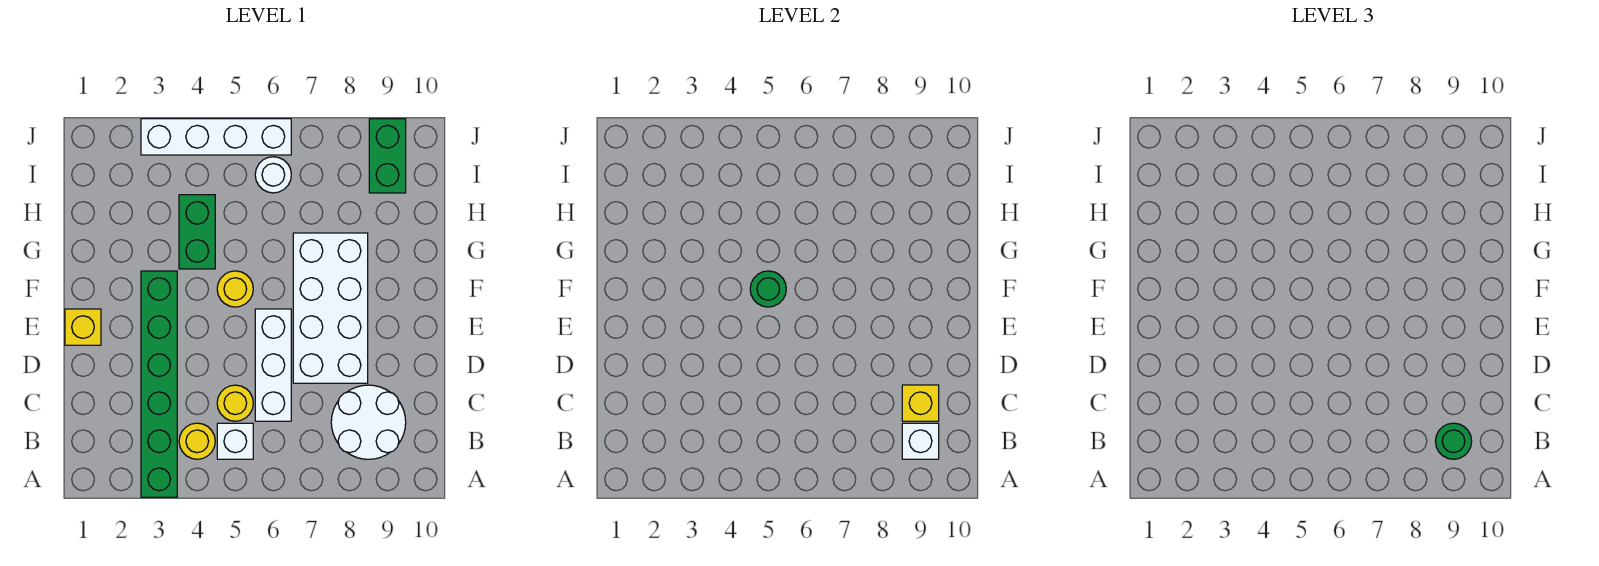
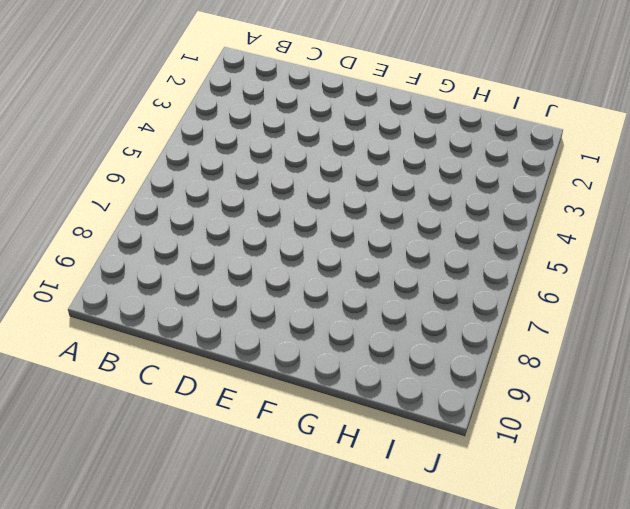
none -> green 1x6 brick [141,271,177,497]
none -> yellow 1x1 round brick [179,423,215,459]
none -> white 1x1 brick [217,423,253,459]

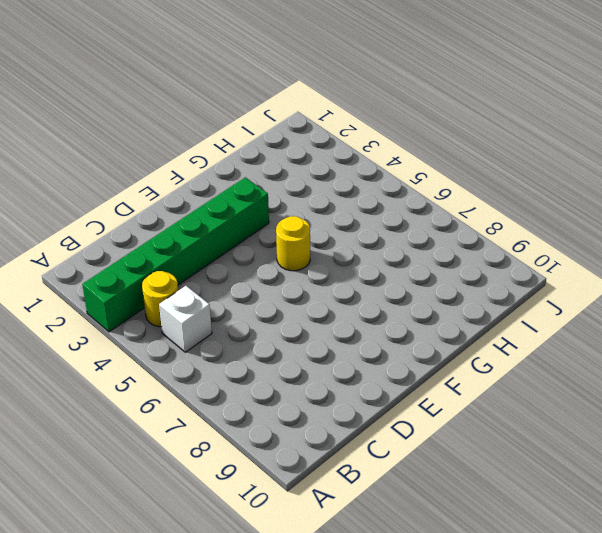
none -> white 2x2 round brick [331,385,406,459]
none -> yellow 1x1 round brick [217,385,253,421]
none -> white 1x3 brick [255,309,291,421]

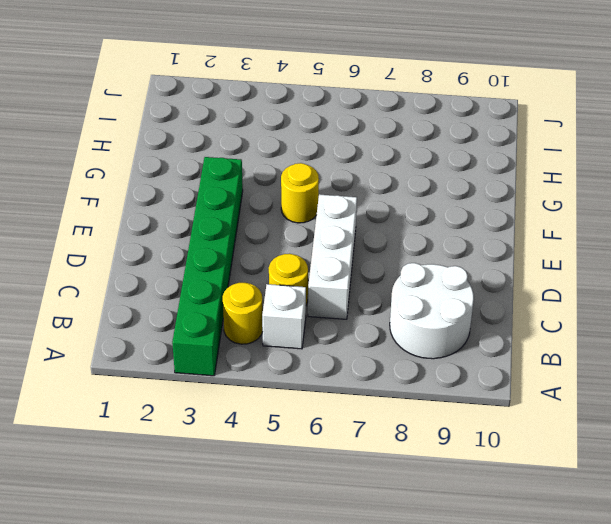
none -> white 2x4 brick [293,233,368,383]
none -> yellow 1x1 brick [65,309,101,345]
none -> green 1x2 brick [179,195,215,269]

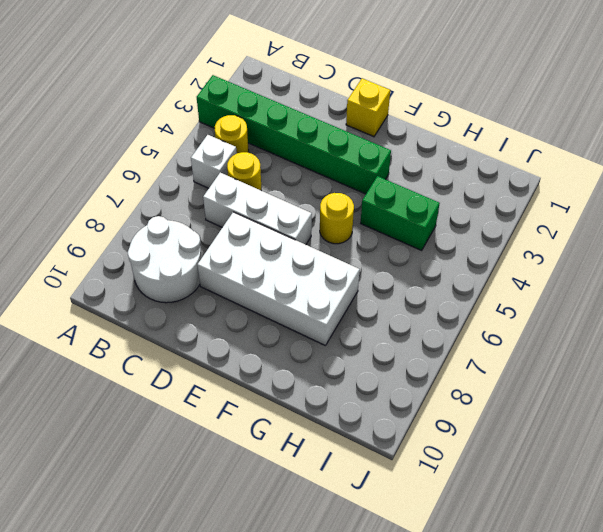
none -> white 1x1 round brick [255,157,291,193]
none -> green 1x2 brick [369,119,406,193]
none -> white 1x4 brick [141,119,291,155]

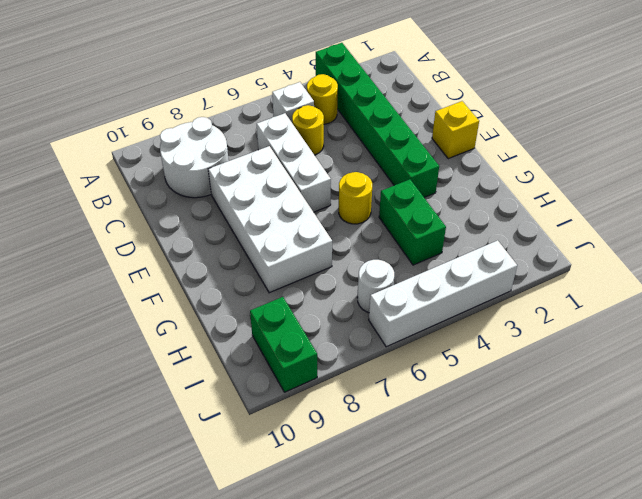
none -> white 1x1 brick [902,423,939,459]
none -> yellow 1x1 brick [902,385,939,421]
none -> green 1x1 round brick [750,271,786,307]

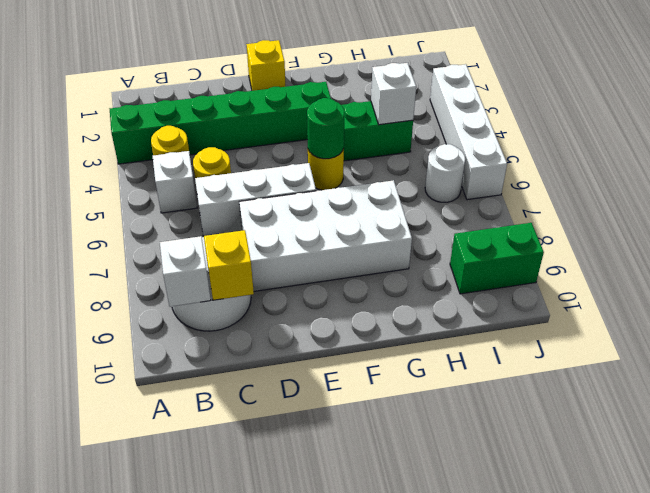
white 1x1 brick [371,63,416,125] -> none
none -> green 1x1 round brick [1435,423,1472,459]

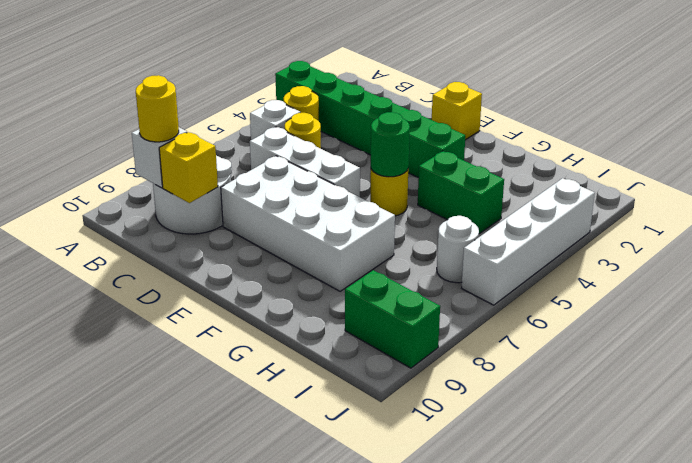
yellow 1x1 round brick [136,75,179,142] -> green 1x1 round brick [1435,423,1472,459]

